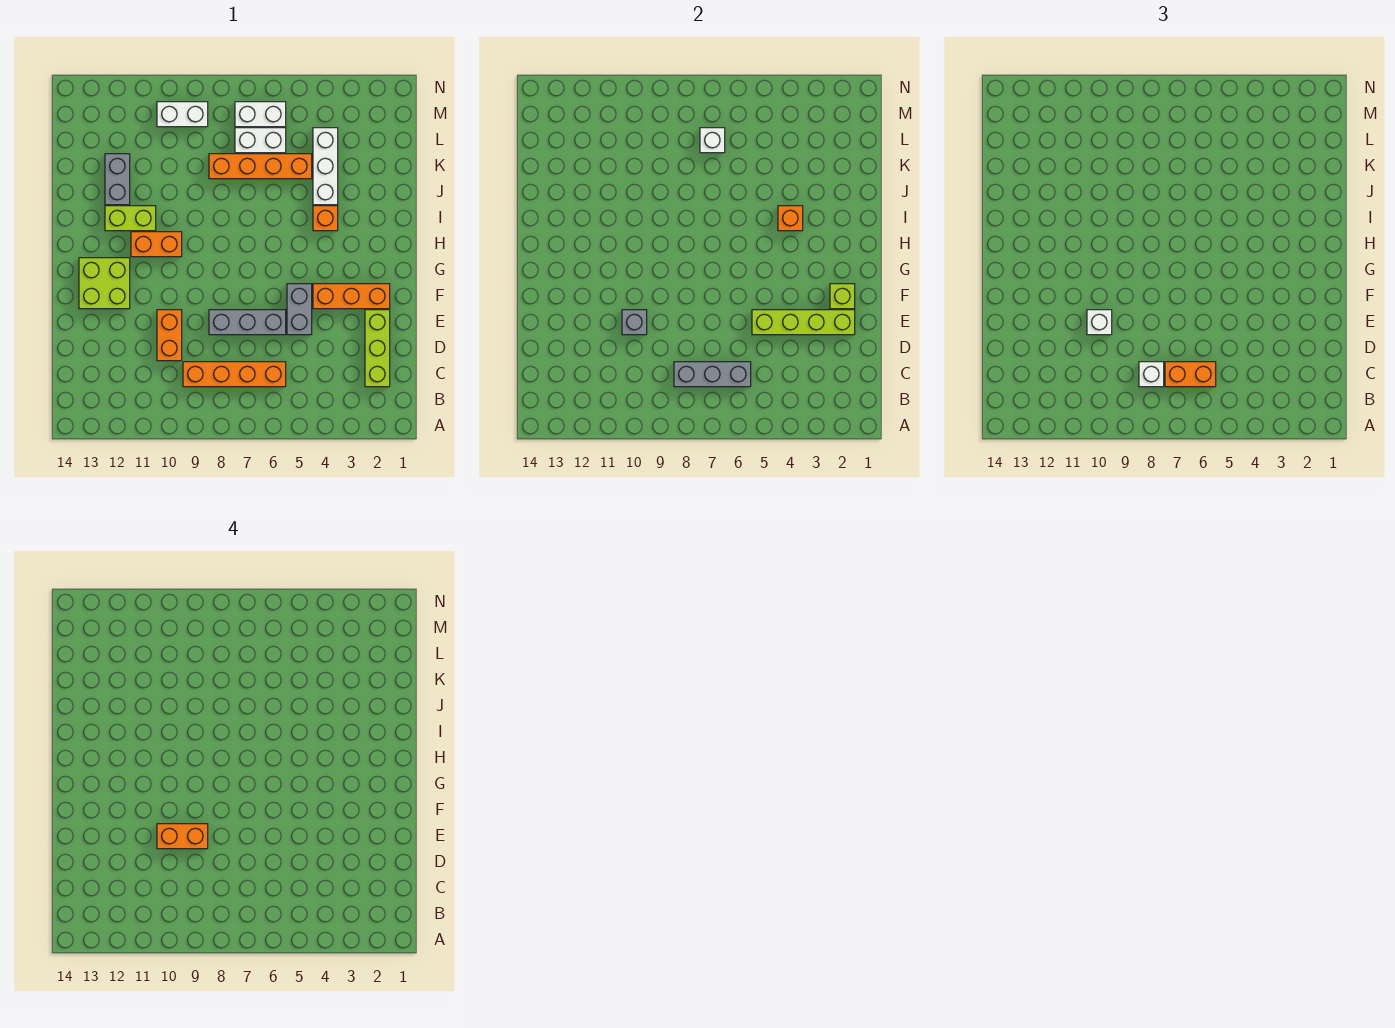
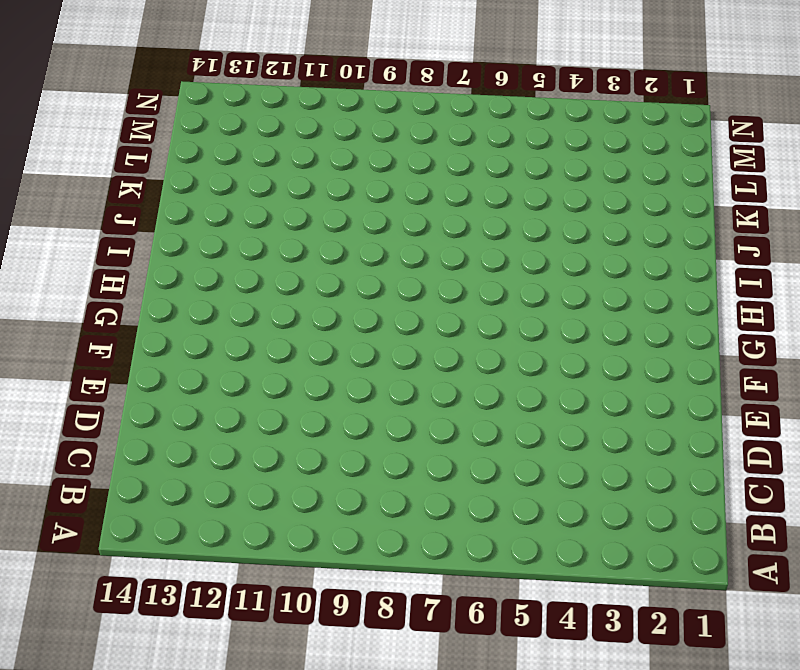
none -> lime 1x3 brick [365,310,390,387]
none -> orange 1x4 brick [183,362,286,387]
none -> orange 1x2 brick [157,310,182,361]

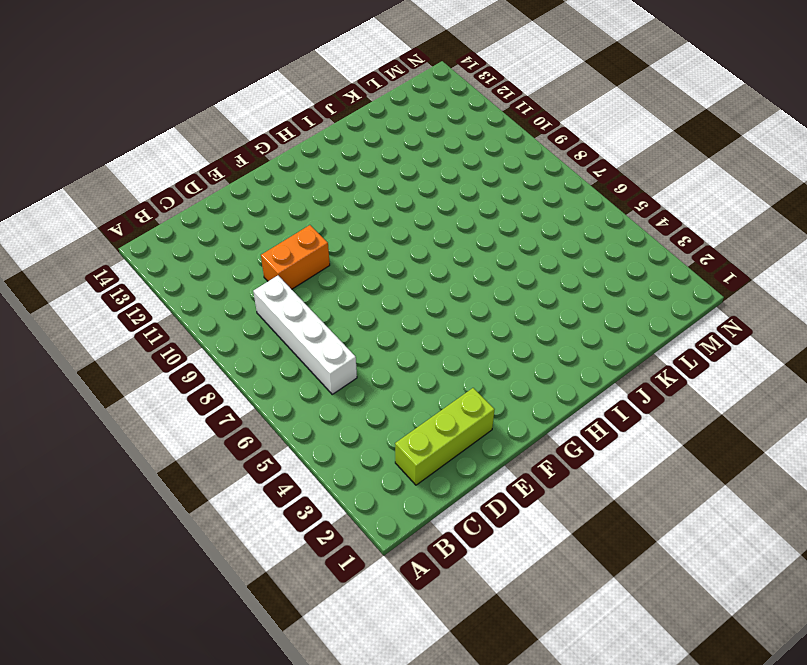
white 1x4 brick [253,276,357,394] -> orange 1x4 brick [183,362,286,387]
none -> grey 1x2 brick [287,284,312,335]
none -> grey 1x3 brick [209,310,286,335]
none -> orange 1x3 brick [313,284,390,309]

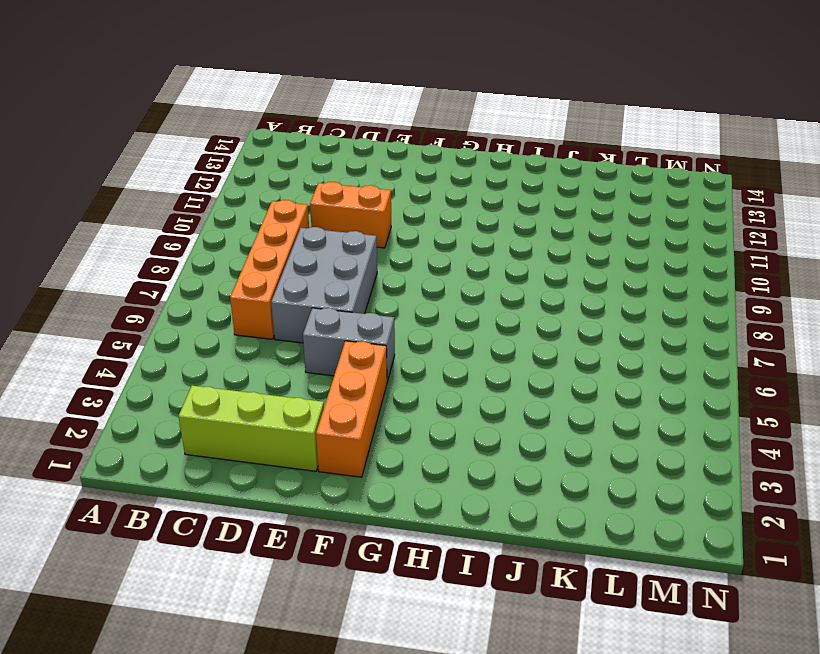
grey 2x3 brick [271,227,377,343] -> grey 1x3 brick [209,310,286,335]
none -> lime 2x2 brick [79,258,130,309]
none -> orange 1x2 brick [131,232,182,257]
none -> orange 1x1 brick [313,206,338,231]

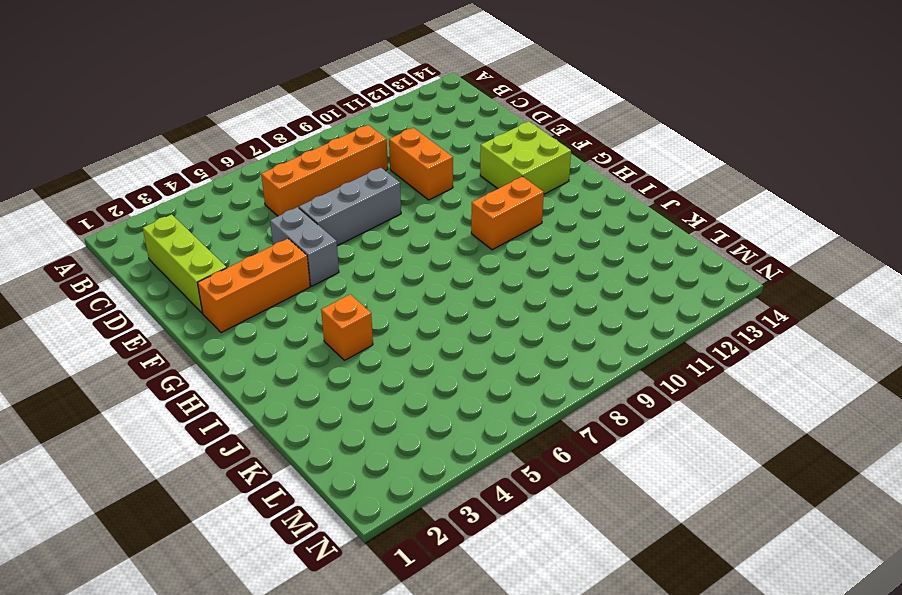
none -> lime 1x2 brick [105,206,156,231]
none -> white 1x3 brick [313,128,338,205]
none -> grey 1x2 brick [105,154,130,205]

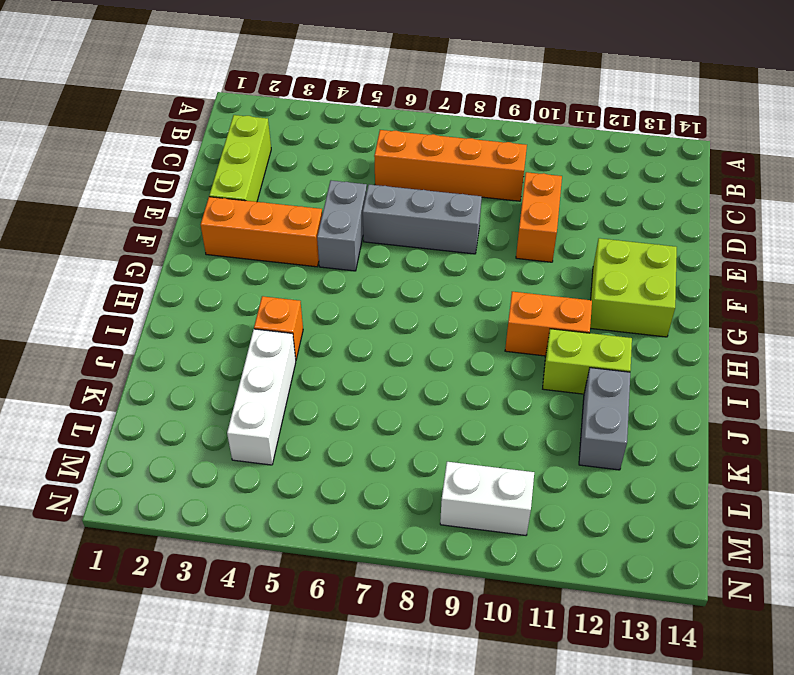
none -> orange 1x4 brick [209,154,312,179]
none -> white 1x2 brick [235,128,286,153]
none -> white 1x2 brick [235,102,286,127]

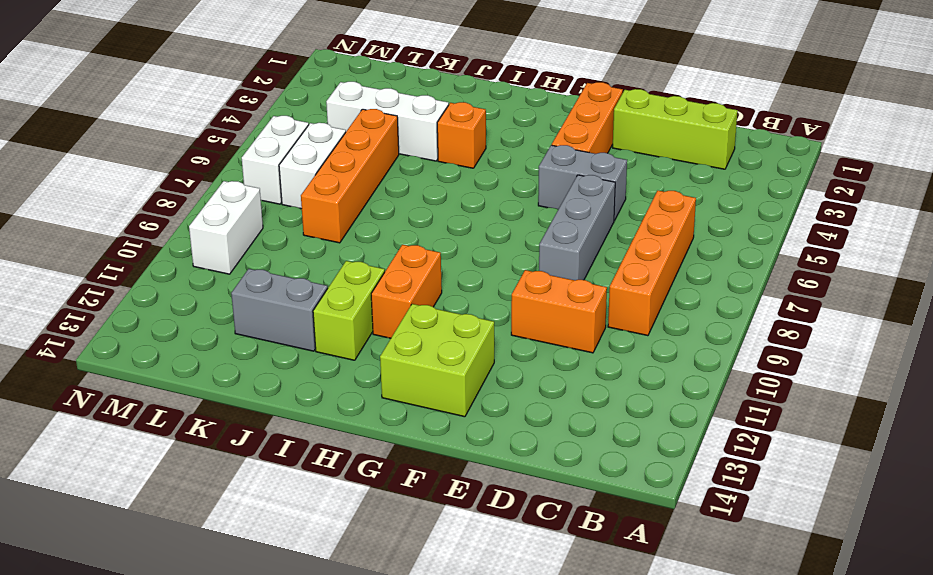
none -> grey 1x3 brick [674,362,751,387]
none -> lime 1x4 brick [752,310,855,335]
none -> grey 1x1 brick [622,310,647,335]

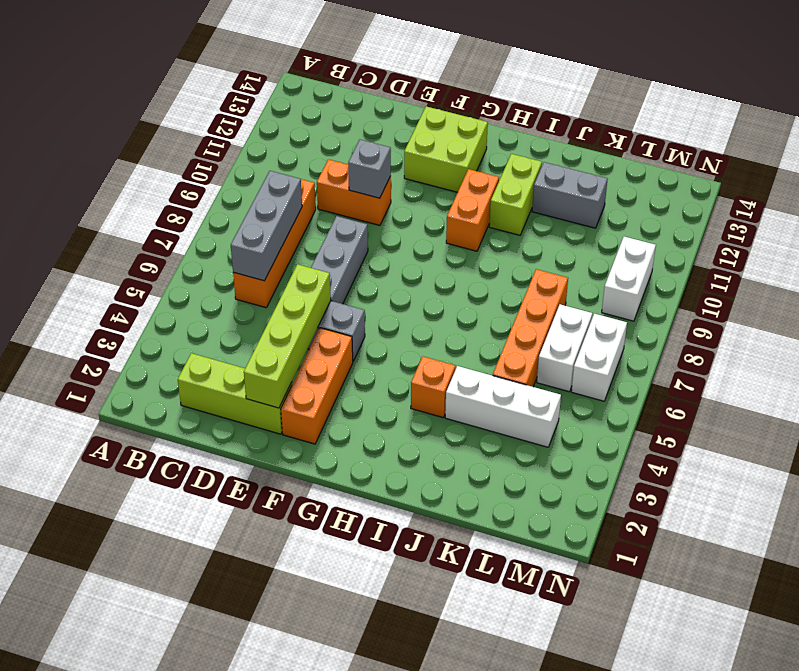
none -> lime 1x1 brick [830,284,855,309]
none -> orange 1x1 brick [778,206,803,231]
none -> white 1x1 brick [700,128,725,153]

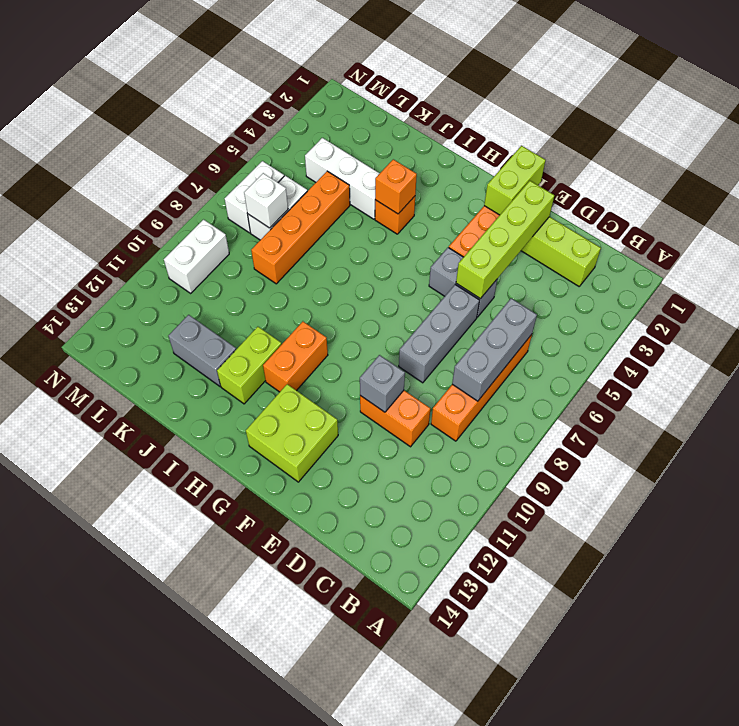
lime 1x2 brick [484,146,546,215] -> lime 1x1 brick [830,284,855,309]
none -> orange 1x2 brick [1165,362,1216,387]
none -> white 1x1 brick [1139,362,1164,387]
none -> white 1x1 brick [1087,310,1112,335]

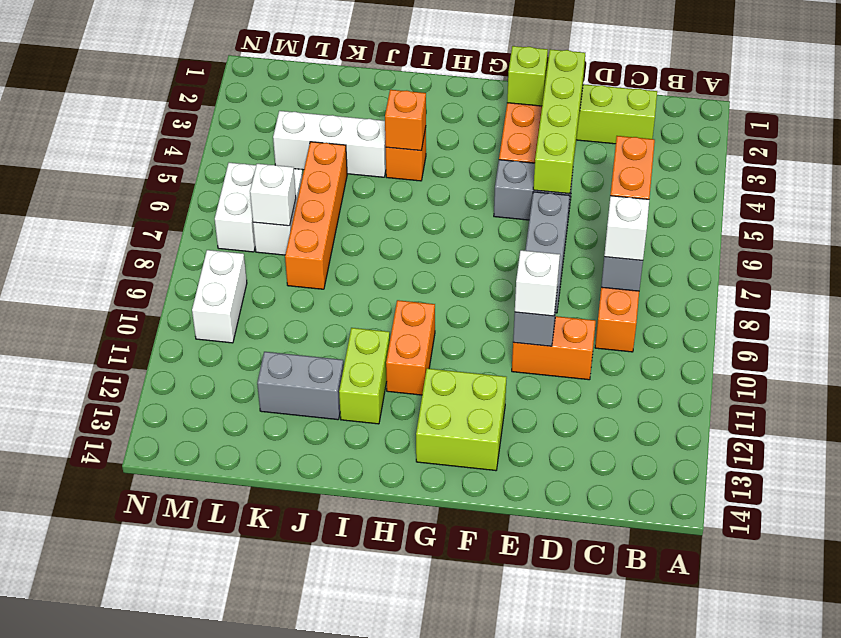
none -> orange 1x2 brick [157,824,208,849]

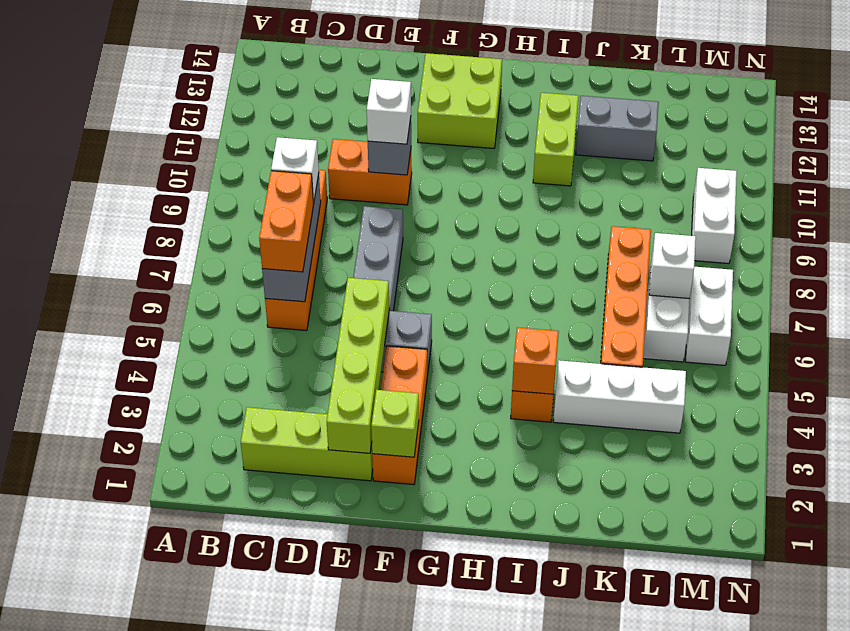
none -> orange 1x2 brick [131,232,182,257]
none -> orange 1x2 brick [157,824,208,849]

